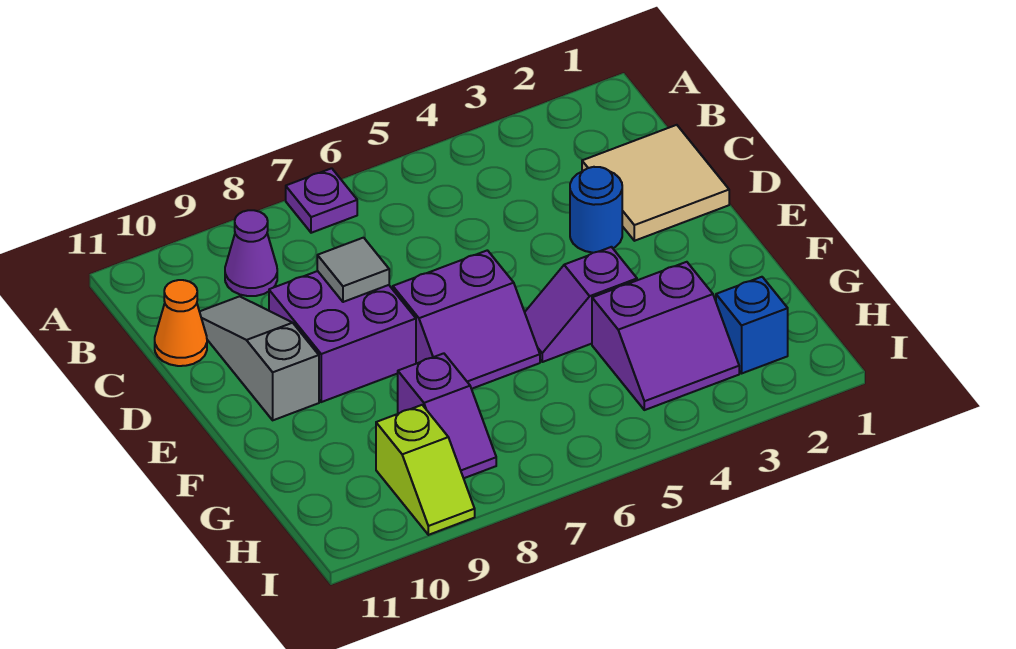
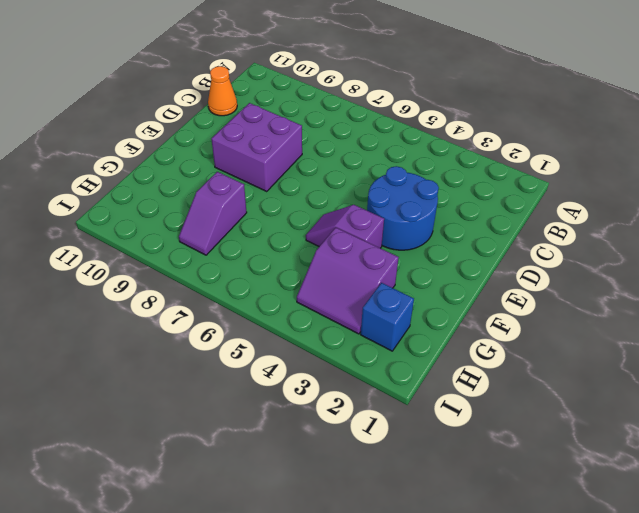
blue 2x2 round brick [367,166,439,250] -> blue 1x1 round brick [570,167,622,253]
none -> purple 1x1 plate [286,168,357,233]
none -> purple 1x1 cone [225,210,277,296]
none -> tan 2x2 tile [582,125,729,241]

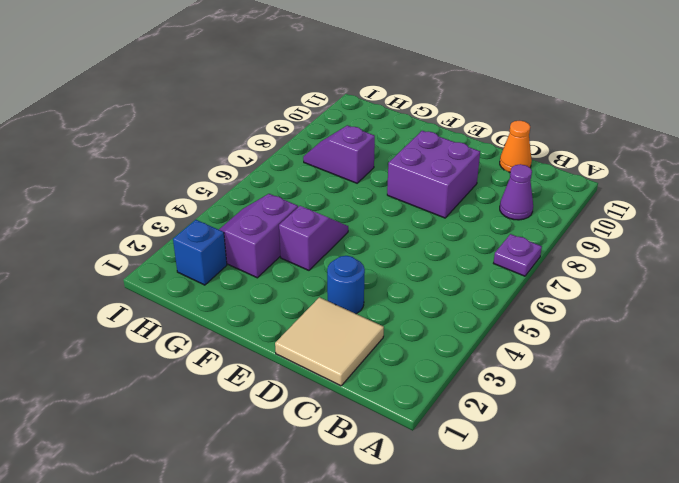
none -> grey 1x3 slope [200,296,319,420]
none -> purple 2x2 slope [393,250,540,389]
none -> lime 1x2 slope [376,405,475,535]

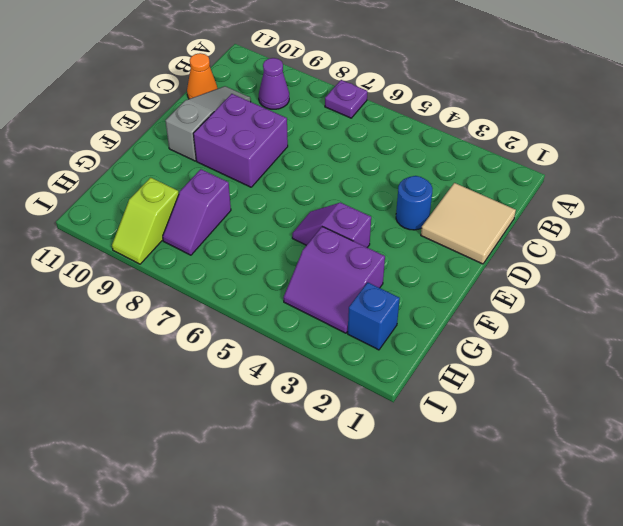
none -> purple 2x2 slope [393,250,540,389]
none -> grey 1x1 tile [317,238,389,302]

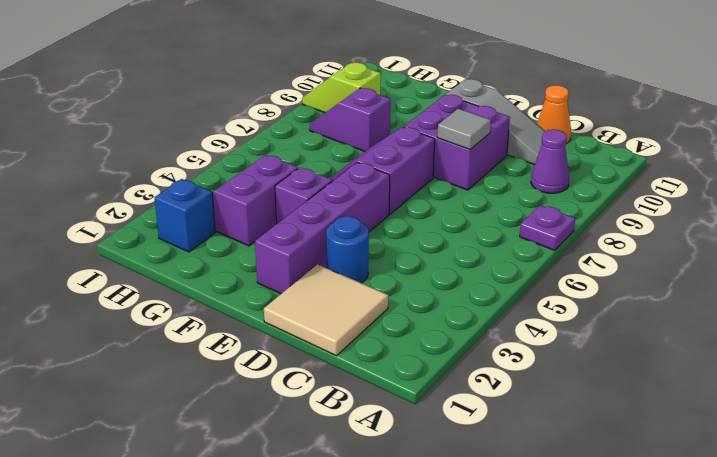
purple 1x4 brick [255,162,390,294] -> none

